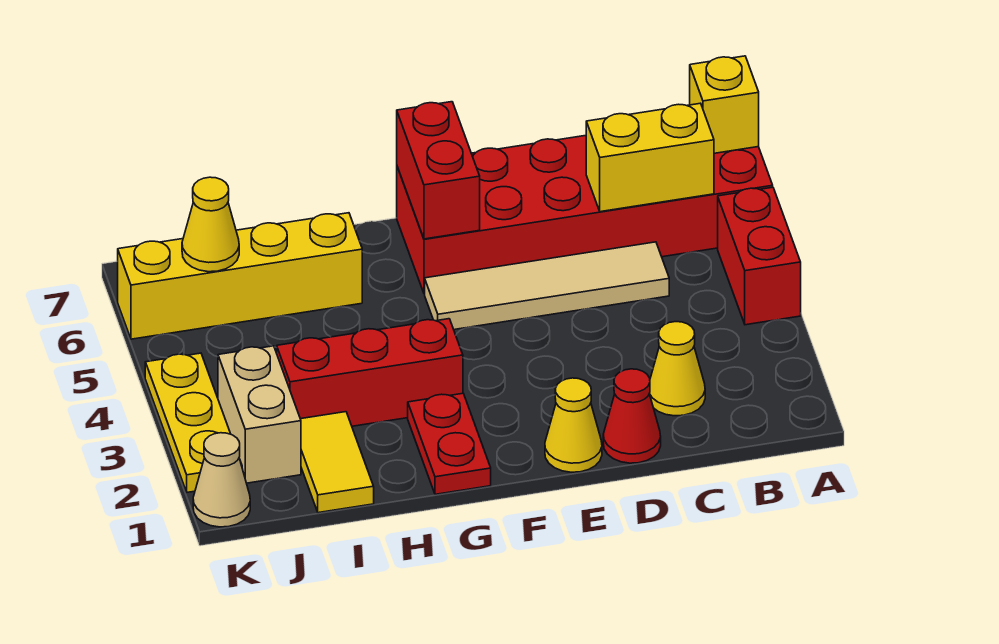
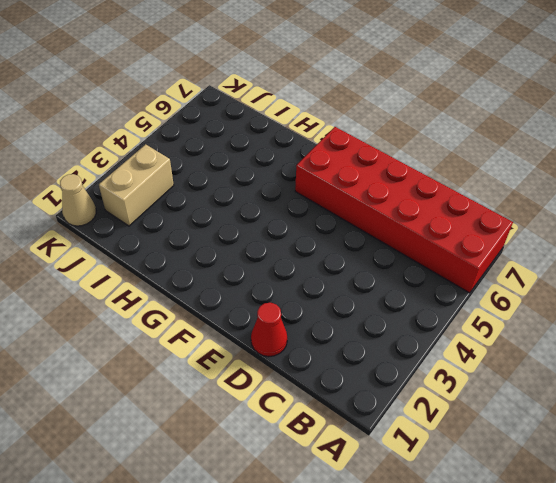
none -> red 1x2 brick [718,187,801,325]
none -> yellow 1x1 cone [650,322,705,416]
none -> tan 1x4 tile [425,242,669,330]

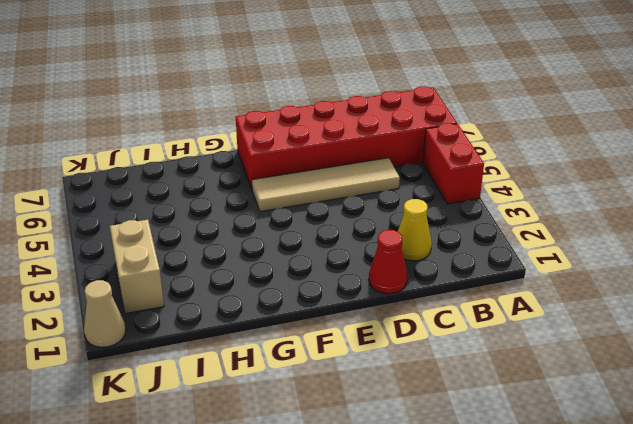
none -> yellow 1x1 cone [545,378,602,472]
none -> red 1x2 plate [408,393,491,494]
none -> red 1x3 brick [277,319,463,426]

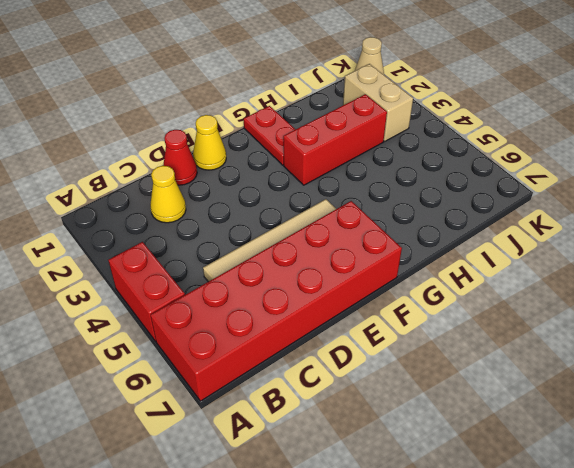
none -> yellow 1x4 brick [118,213,362,339]
none -> yellow 1x2 tile [301,412,374,513]
none -> yellow 1x3 plate [145,353,242,492]

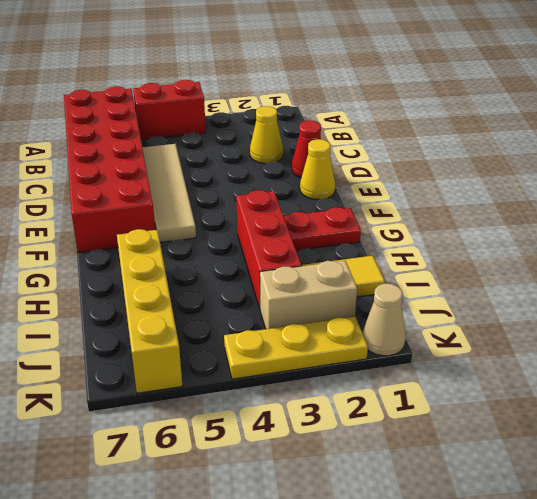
none -> yellow 1x1 brick [690,56,759,153]
none -> yellow 1x2 brick [586,103,714,212]
none -> red 1x2 brick [397,102,480,239]

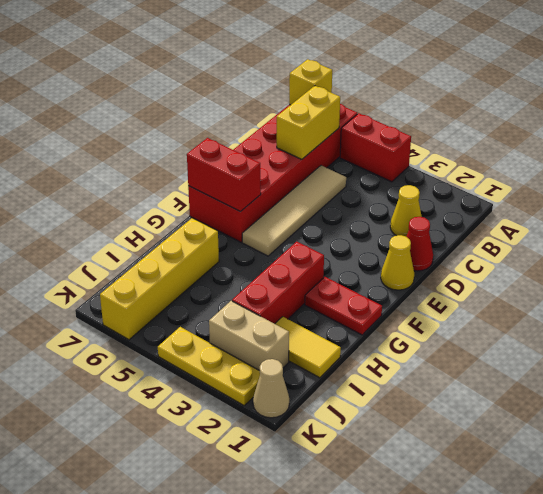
none -> yellow 1x1 cone [182,177,239,272]

